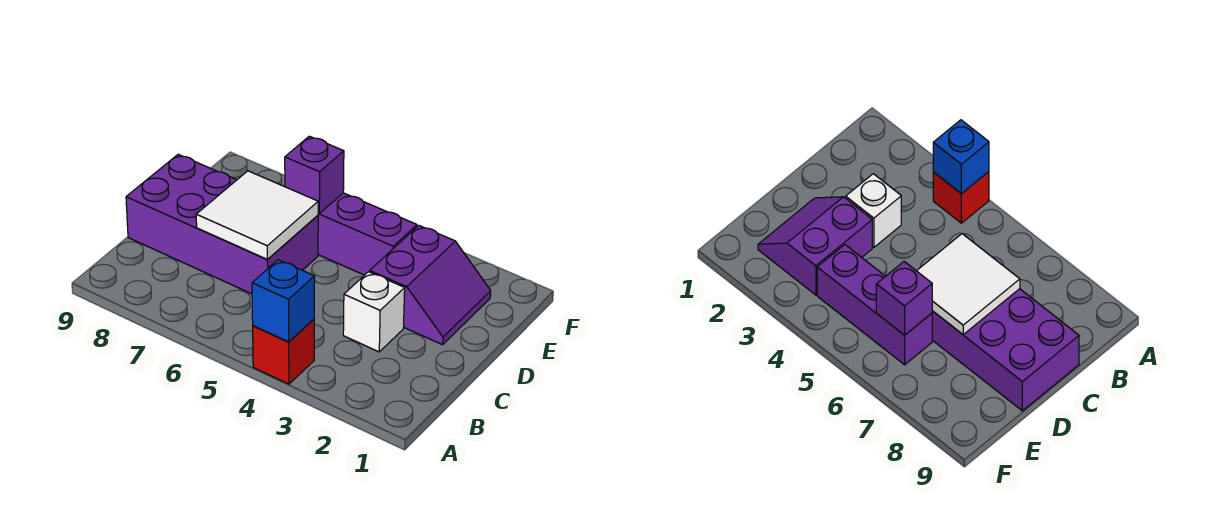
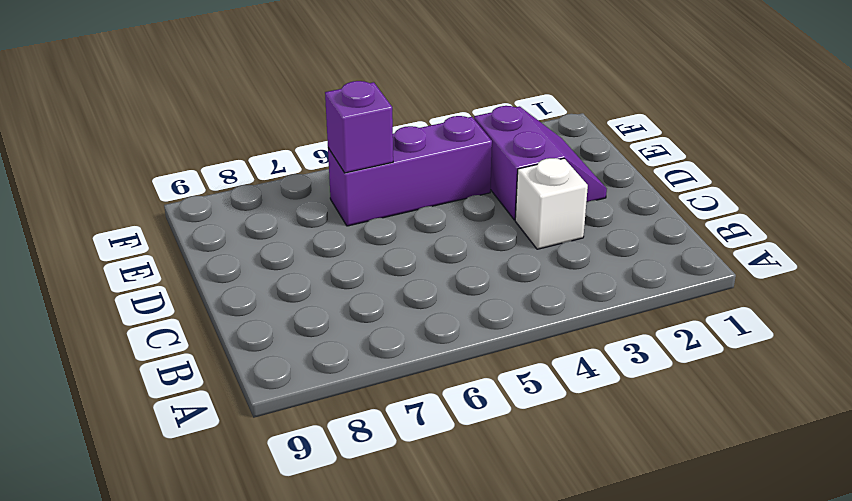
none -> red 1x1 brick [253,319,314,384]
none -> purple 2x4 brick [126,154,318,294]

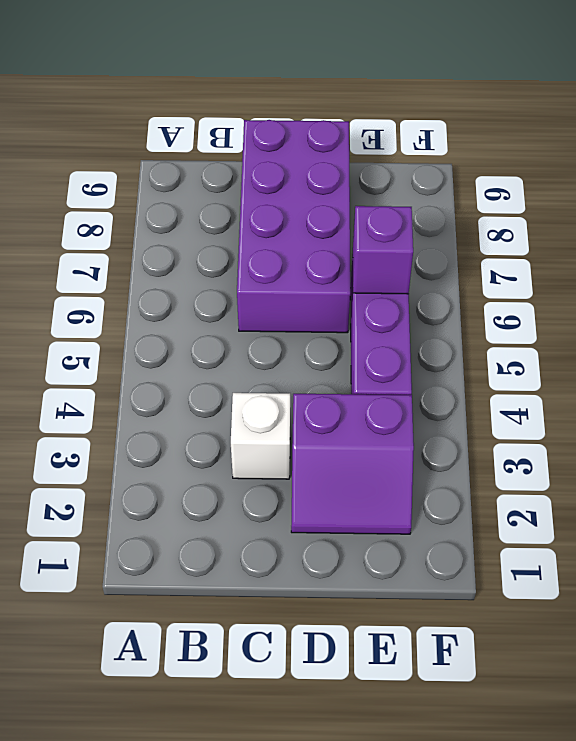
none -> red 1x1 brick [253,319,314,384]
none -> blue 1x1 brick [252,260,315,342]

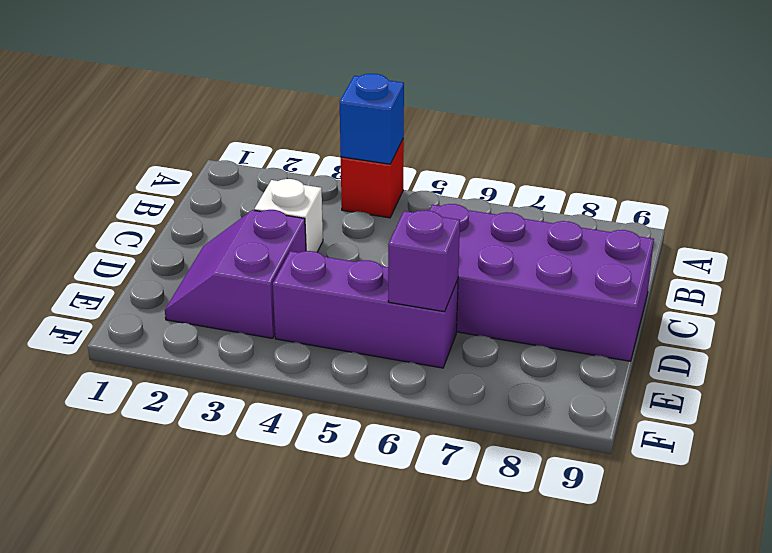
none -> white 2x2 tile [196,171,318,259]

